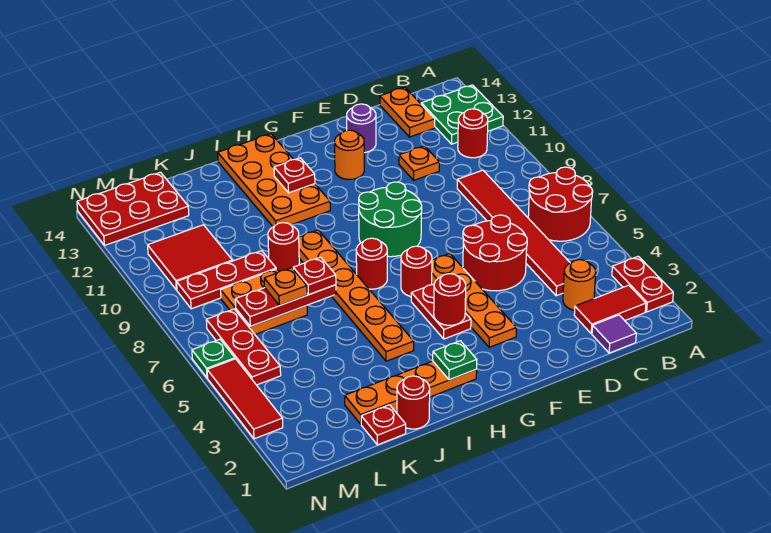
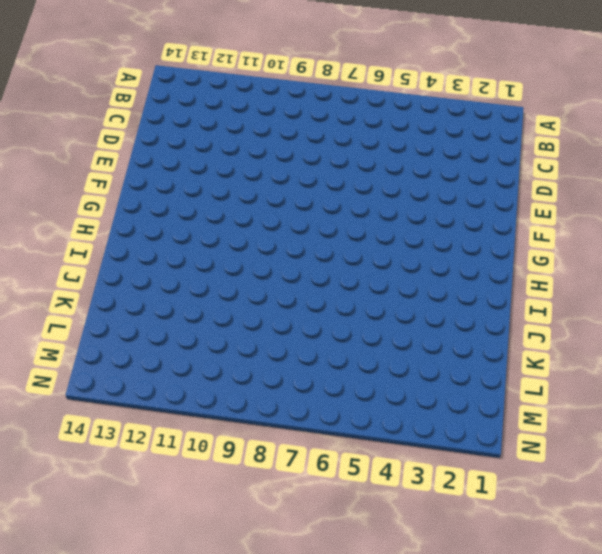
none -> red 1x2 plate [612,256,673,312]
none -> red 2x2 round brick [528,167,593,241]
none -> green 2x2 plate [421,85,503,144]
none -> red 1x2 tile [574,285,646,334]

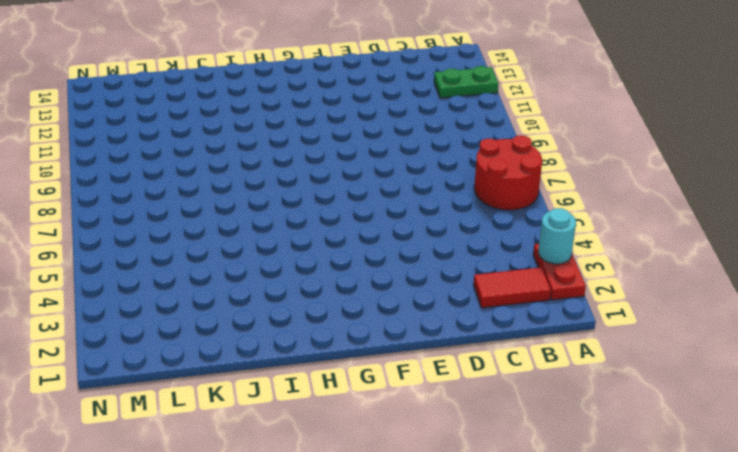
cyan 1x1 round brick [538,208,576,264] -> none
green 1x2 plate [434,66,499,98] -> green 2x2 plate [421,85,503,144]
none -> red 1x1 round brick [458,109,488,158]
none -> purple 1x1 tile [592,315,636,353]
none -> orange 1x1 round brick [563,260,596,310]
none -> red 1x6 tile [457,170,570,296]

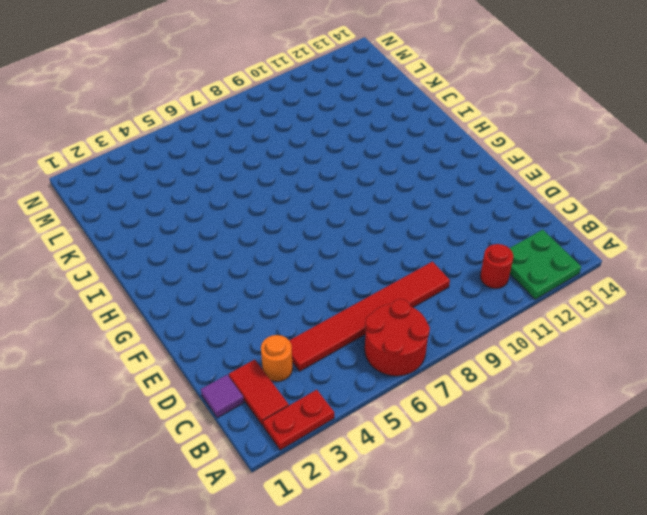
none -> orange 1x2 plate [380,87,435,137]
none -> red 2x2 round brick [463,215,527,291]
none -> orange 1x1 plate [399,146,439,180]
none -> purple 1x1 round brick [347,104,376,153]

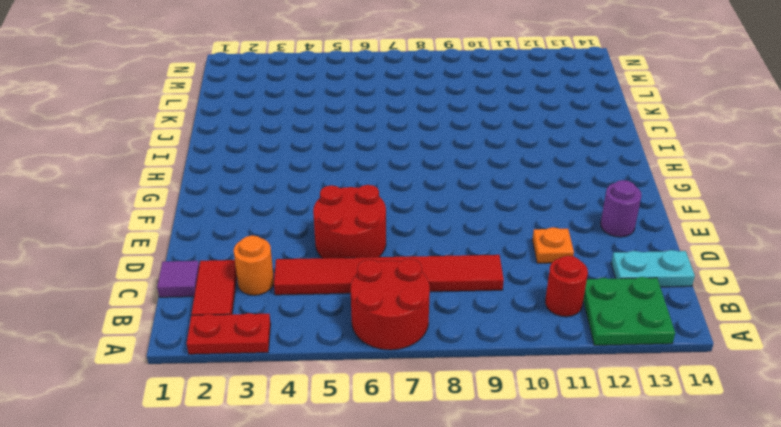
cyan 1x2 plate [611,250,695,287] -> orange 1x2 plate [380,87,435,137]
none -> orange 1x4 plate [432,254,516,347]
none -> green 2x2 round brick [359,182,422,257]
none -> orange 1x1 round brick [335,130,364,179]
none -> red 1x2 plate [411,284,471,339]

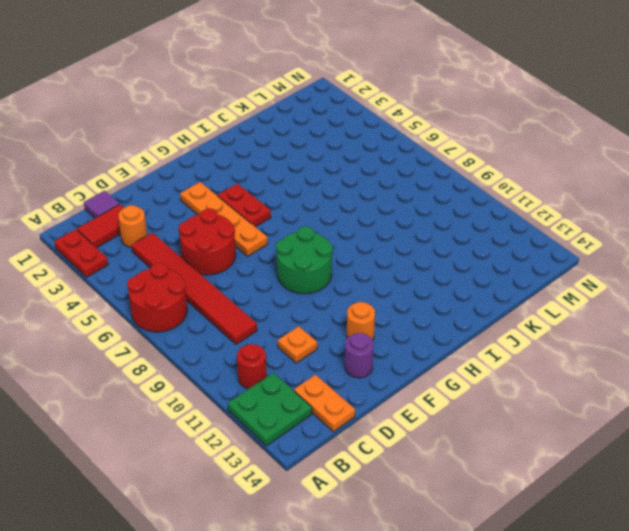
none -> red 1x1 round brick [401,246,432,297]
none -> orange 1x4 plate [345,361,477,424]
none -> red 1x1 round brick [356,238,387,289]
none -> orange 2x4 plate [218,134,330,227]

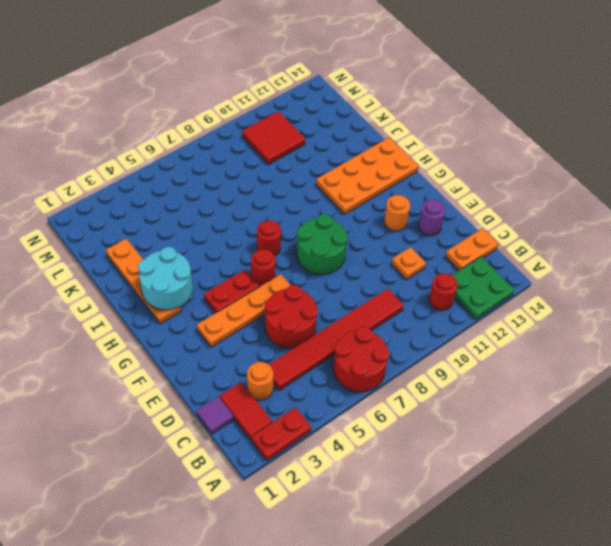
cyan 2x2 round brick [138,247,192,310] -> green 1x1 plate [433,341,477,380]
none -> orange 1x6 plate [299,230,414,361]
none -> red 1x1 round brick [397,376,430,429]
none -> red 1x1 round brick [268,223,299,272]
none -> red 1x1 plate [361,405,406,445]

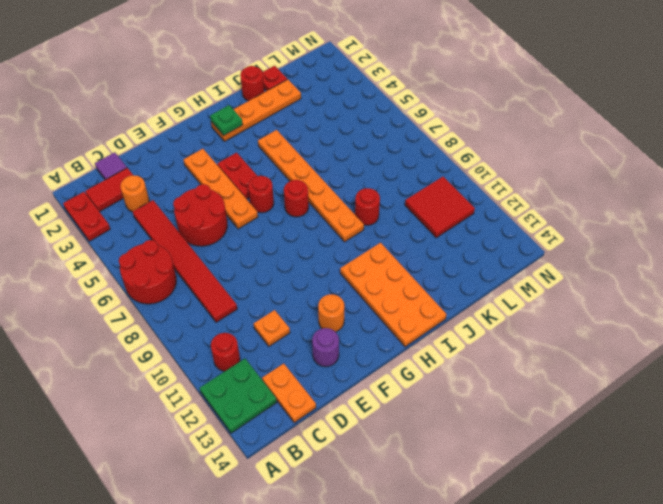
none -> green 2x2 round brick [359,182,422,257]
none -> orange 2x2 plate [221,269,307,334]
none -> red 1x3 plate [177,251,276,309]
none -> red 2x3 plate [77,172,189,245]

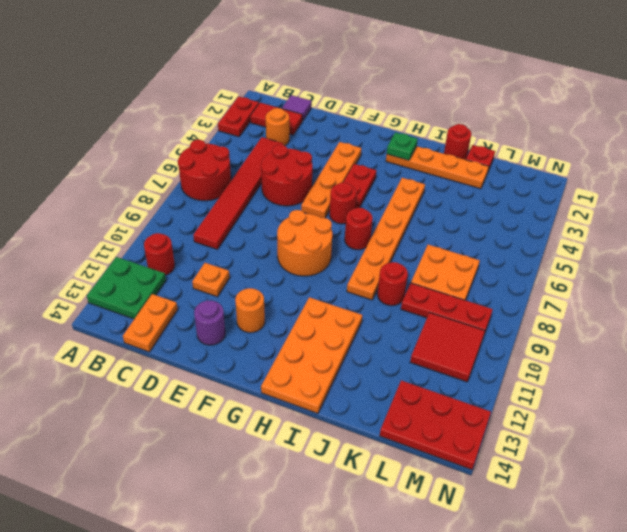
orange 2x2 round brick [277,210,332,276] -> green 2x2 round brick [359,182,422,257]
none -> red 1x3 plate [206,309,281,385]
none -> red 1x3 tile [207,359,283,439]
none -> green 1x1 plate [192,339,235,378]
none -> red 1x1 round brick [434,274,466,325]

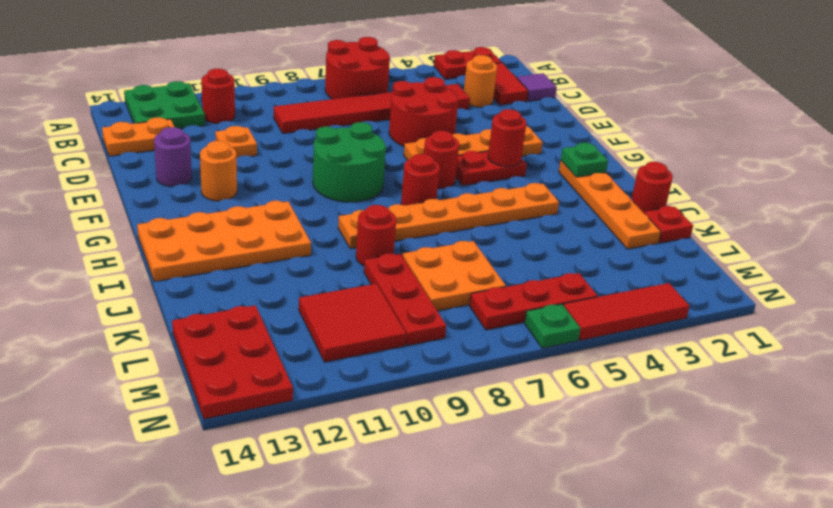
none -> red 1x1 plate [274,158,315,193]
none -> red 1x3 plate [235,285,336,326]
none -> red 1x1 plate [293,257,336,295]
none -> orange 1x1 plate [264,268,307,305]

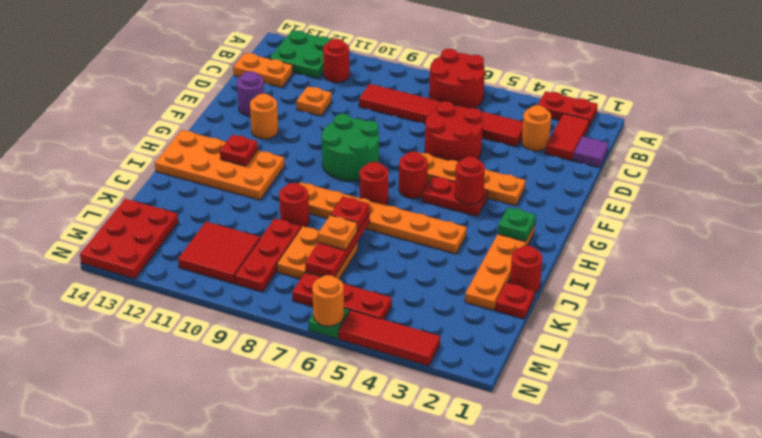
orange 1x1 round brick [312,275,344,326] -> none

